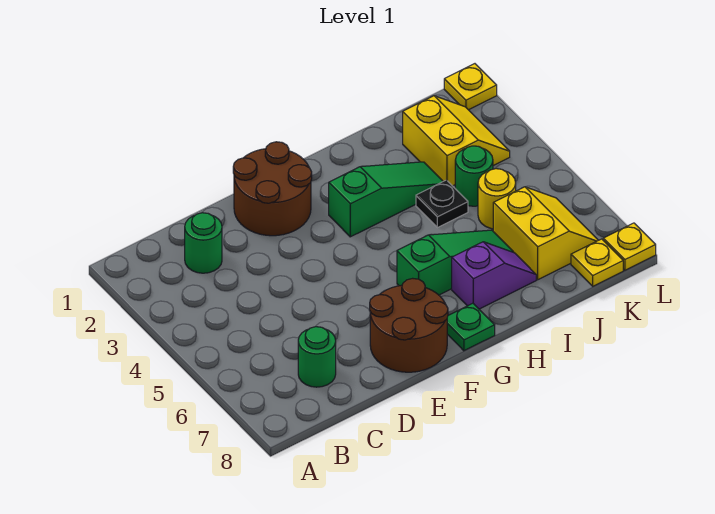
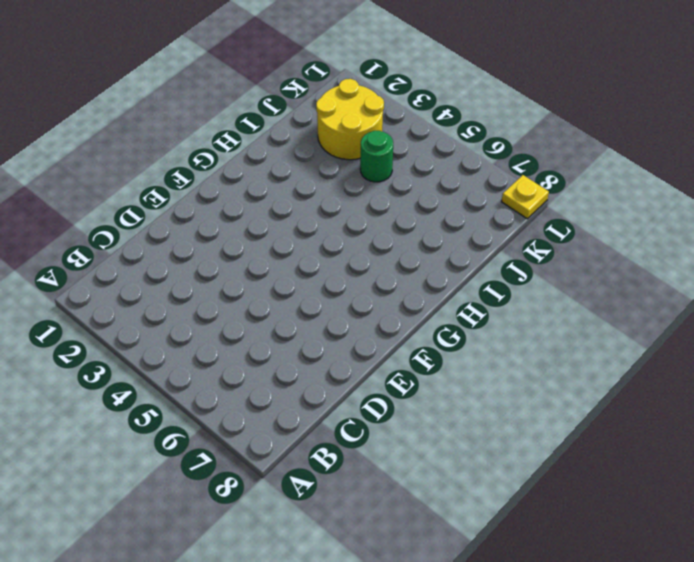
yellow 2x2 round brick [316,79,384,160] -> yellow 2x2 slope [403,96,510,186]
none -> green 1x1 round brick [185,213,222,273]
none -> green 1x1 round brick [298,327,336,387]
none -> brown 2x2 round brick [233,142,312,236]

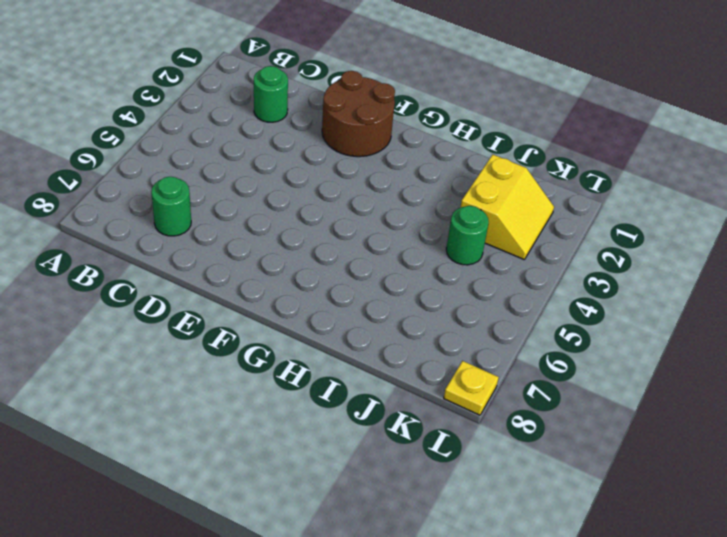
none -> brown 2x2 round brick [370,278,448,372]
none -> green 1x3 slope [329,162,443,237]
none -> green 1x3 slope [397,230,513,295]

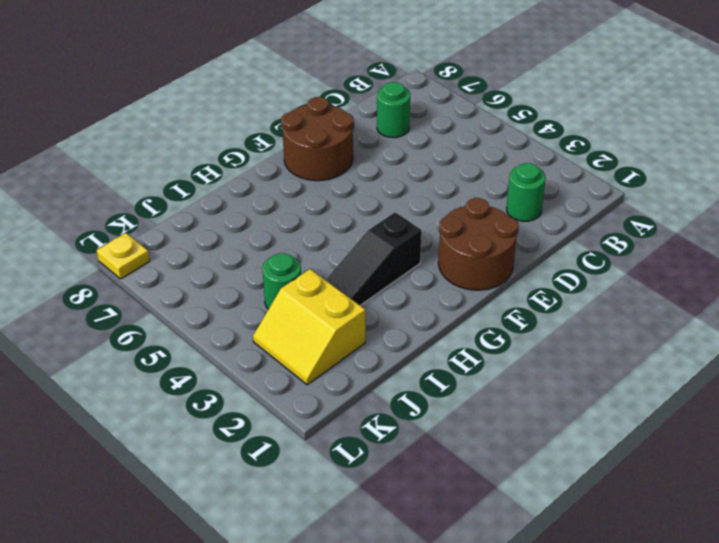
black 1x3 slope [326,212,422,305] -> green 1x3 slope [329,162,443,237]
none -> green 1x3 slope [397,230,513,295]
none -> green 1x1 plate [447,303,495,351]
none -> purple 1x2 slope [452,242,536,309]

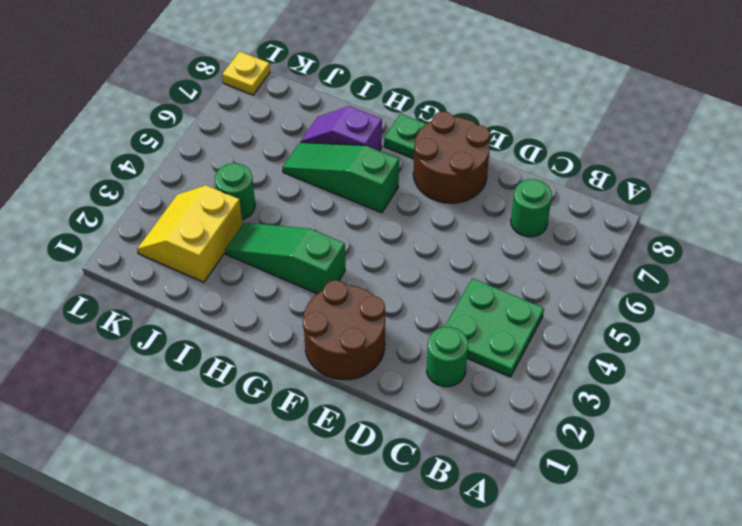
green 2x2 plate [444,278,544,377] -> none
none -> black 1x1 plate [416,180,468,228]
none -> yellow 1x1 round brick [478,169,516,229]
none -> yellow 2x2 slope [493,187,598,280]

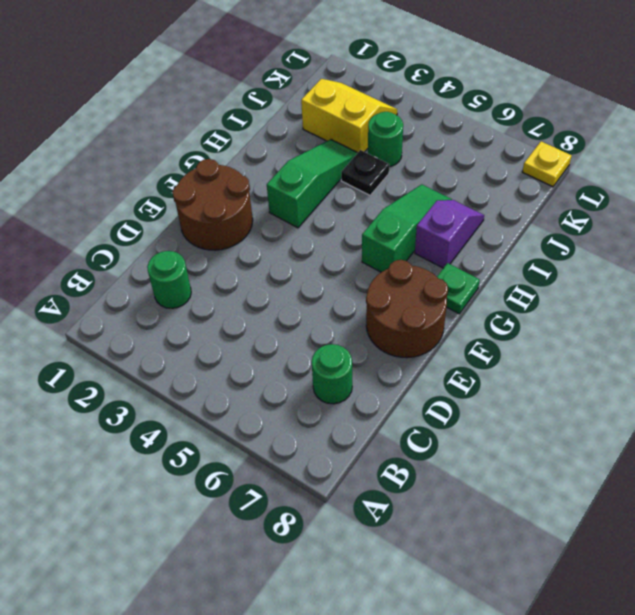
none -> yellow 1x1 round brick [478,169,516,229]
none -> yellow 2x2 slope [493,187,598,280]
none -> yellow 1x1 plate [571,239,623,286]

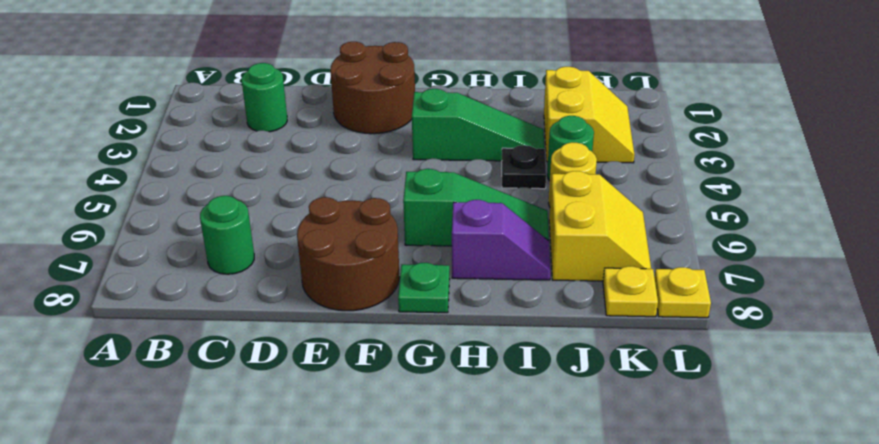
none -> yellow 1x1 plate [444,64,497,110]

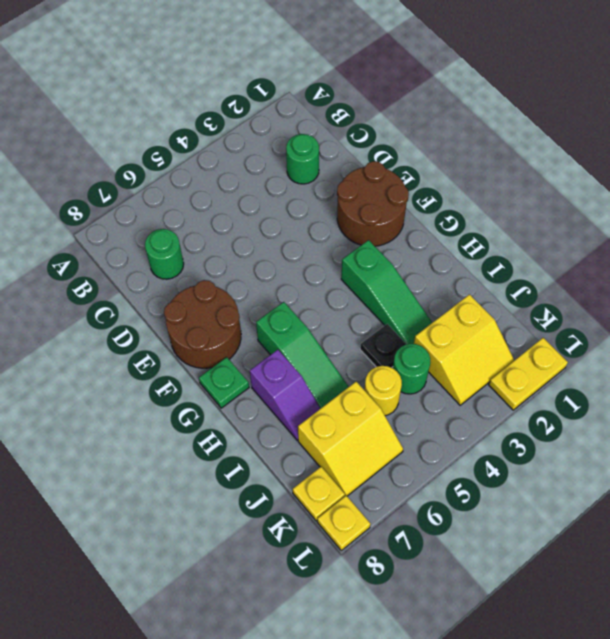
yellow 1x2 plate [489,338,568,410] -> yellow 1x1 plate [444,64,497,110]

